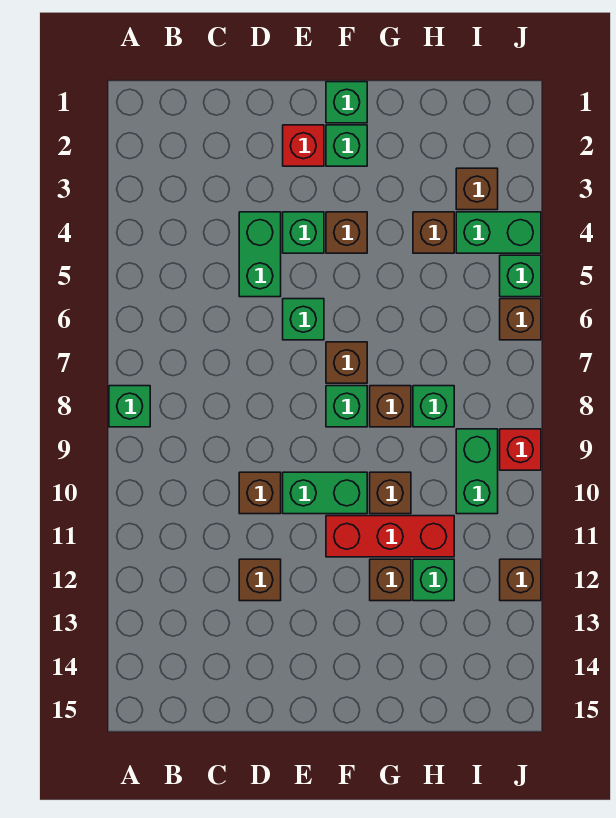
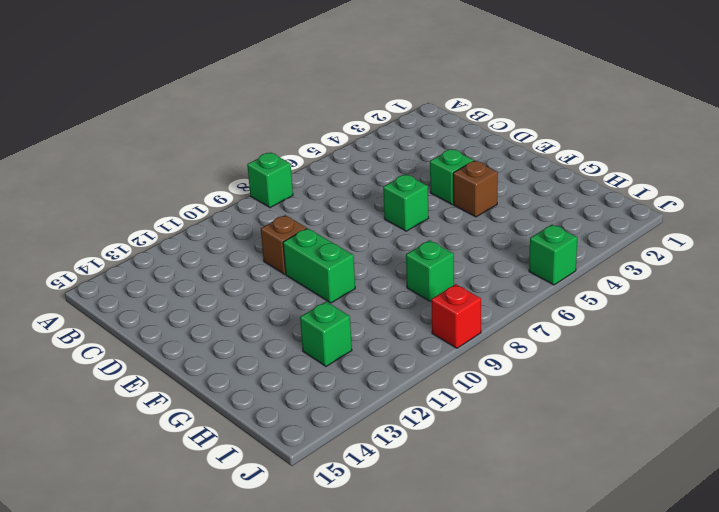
none -> green 1x2 brick [239,212,281,297]
none -> brown 1x1 brick [239,559,281,601]
none -> red 1x1 brick [283,125,324,166]

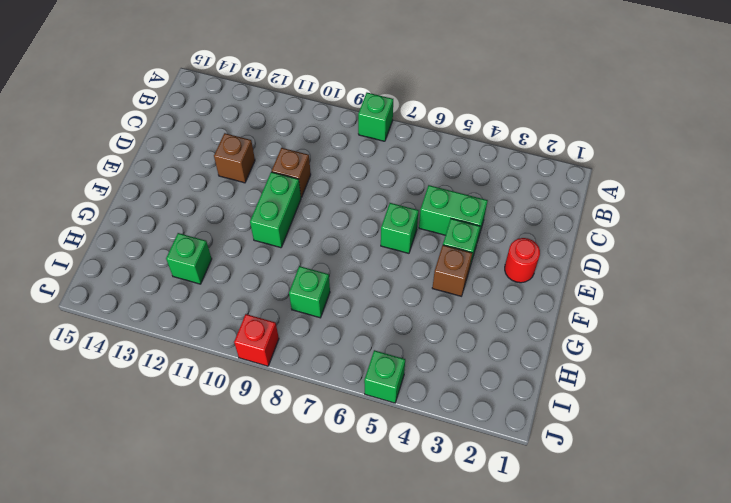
red 1x1 round brick [505,238,540,283] -> red 1x1 brick [283,125,324,166]
none -> green 1x1 brick [326,82,367,123]
none -> green 1x1 brick [326,125,367,166]
none -> brown 1x1 brick [326,342,367,383]

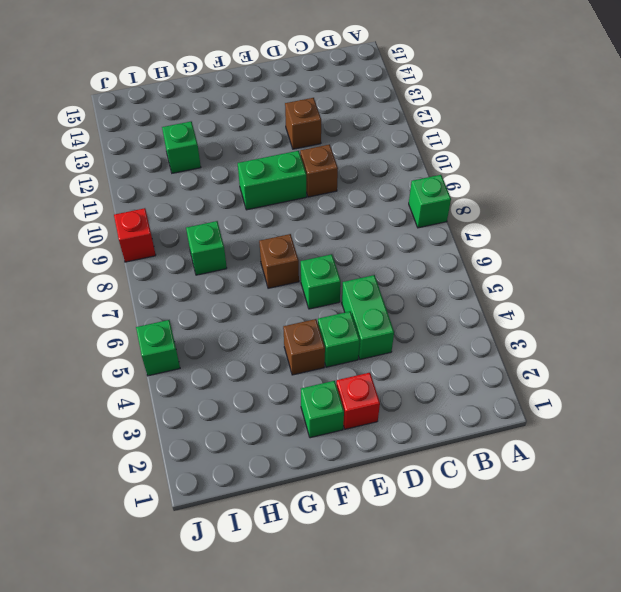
none -> green 1x1 brick [326,82,367,123]
none -> green 1x1 brick [326,386,367,427]
none -> red 1x3 brick [326,516,454,557]

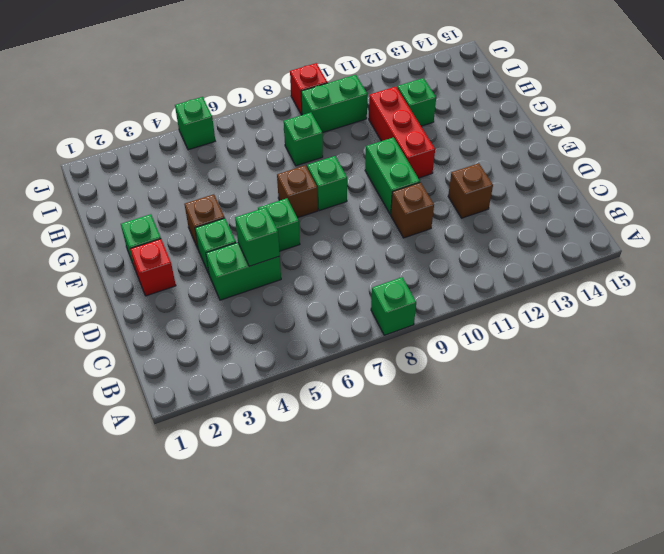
green 1x1 brick [235,207,280,266] -> green 1x1 brick moved to [326,82,367,123]
none -> brown 1x1 brick [370,386,411,427]
none -> brown 1x1 brick [370,472,411,514]
none -> brown 1x1 brick [370,559,411,601]

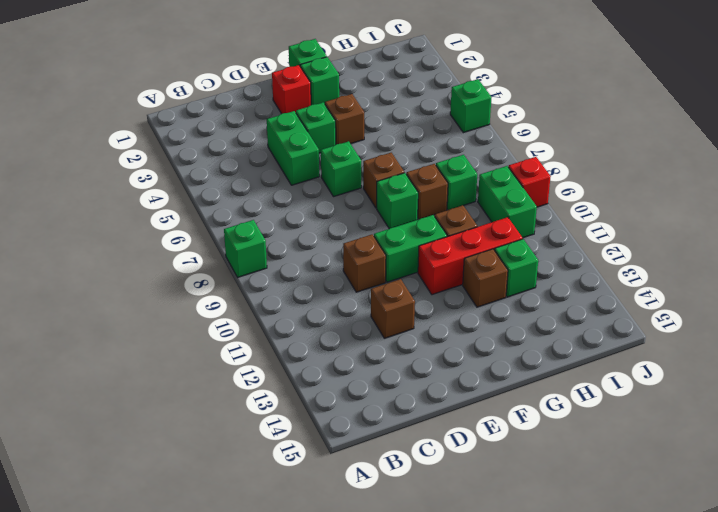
none -> brown 1x1 brick [413,212,454,253]
none -> brown 1x1 brick [456,168,498,210]
none -> green 1x2 brick [456,212,541,253]

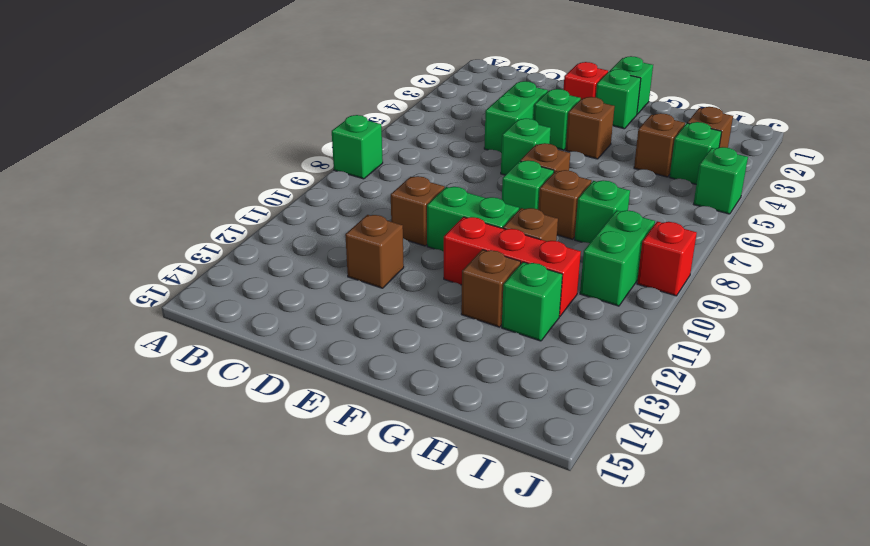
green 1x1 brick [670,122,722,184] -> green 1x2 brick [456,212,541,253]
none -> brown 1x1 brick [500,299,541,340]
none -> brown 1x1 brick [500,559,541,601]

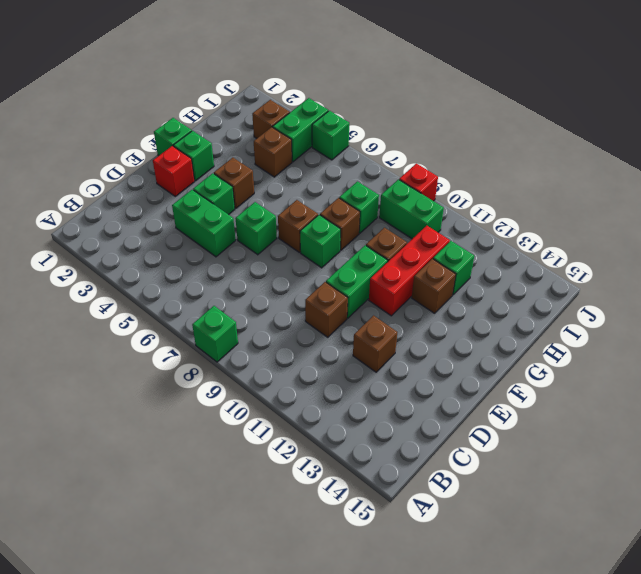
none -> brown 1x1 brick [500,299,541,340]
none -> brown 1x1 brick [500,559,541,601]

